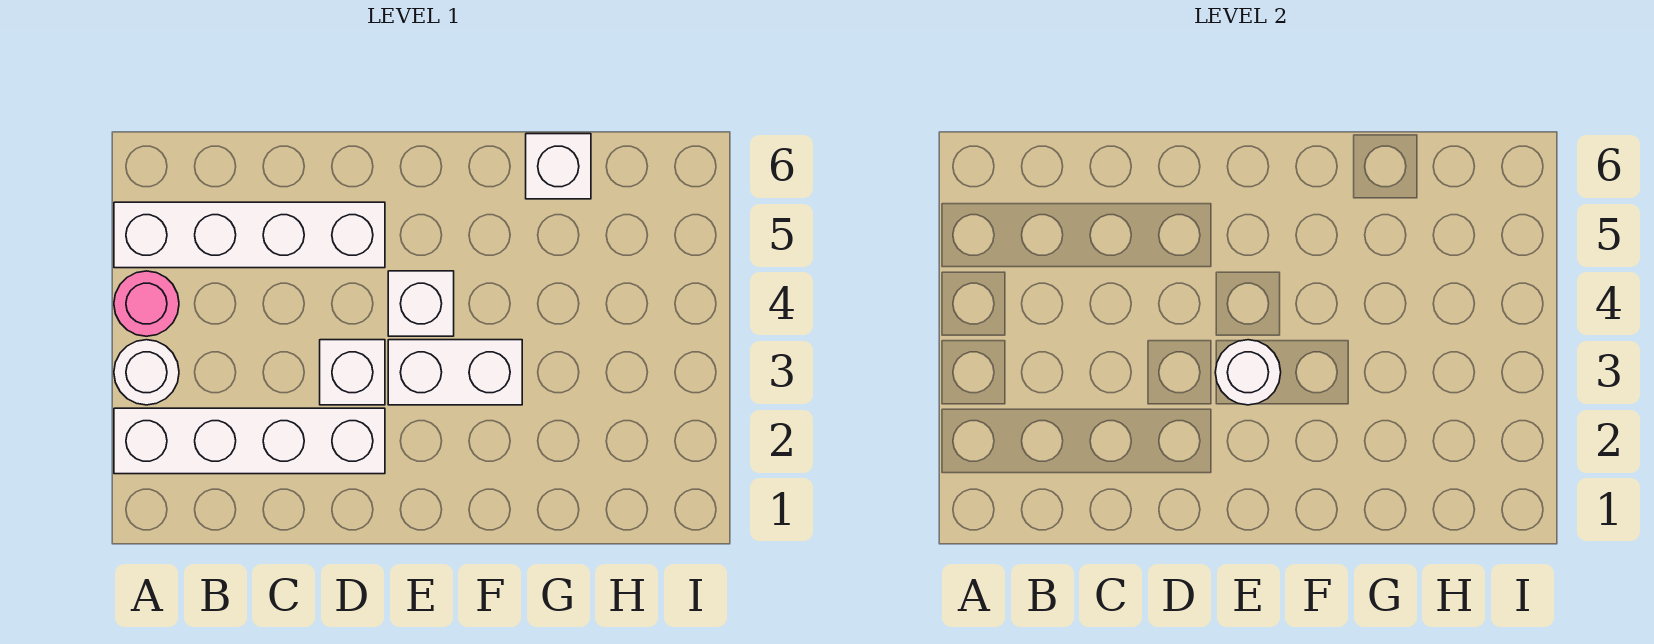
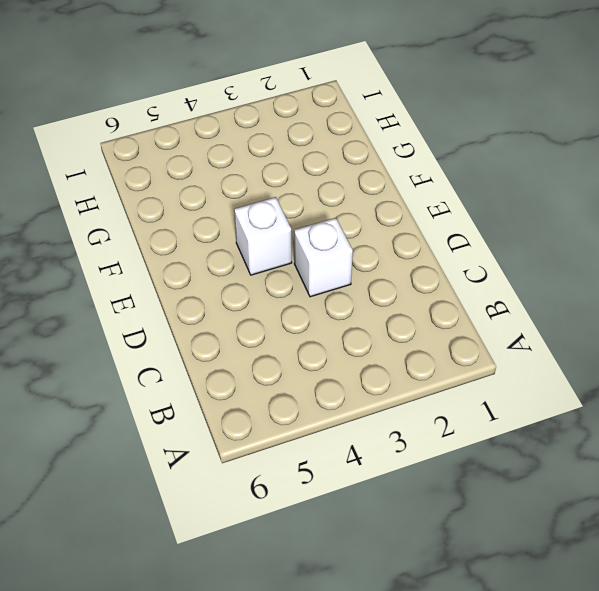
none -> white 1x4 brick [114,408,385,474]
none -> white 1x1 round brick [114,340,179,405]

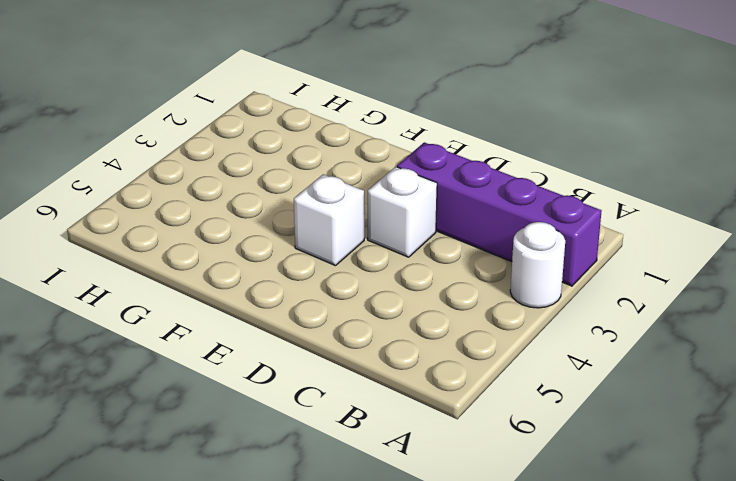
purple 1x4 brick [397,142,601,286] -> white 1x4 brick [114,408,385,474]
none -> pink 1x1 round brick [114,271,179,336]
none -> white 1x4 brick [114,202,385,268]

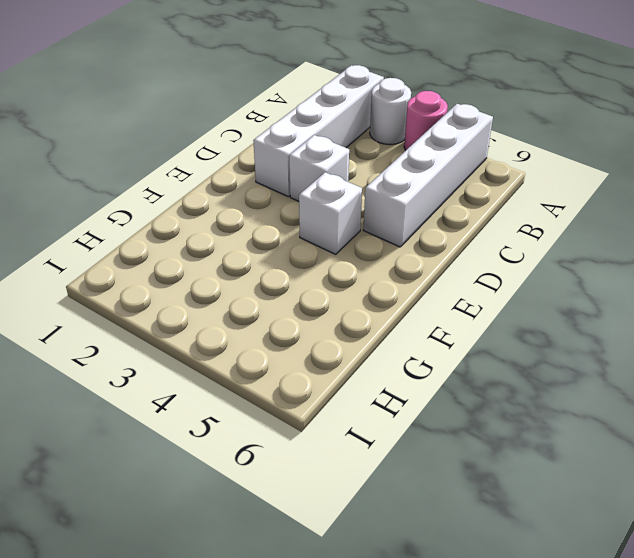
none -> white 1x2 brick [388,340,522,405]
none -> white 1x1 brick [526,134,591,199]

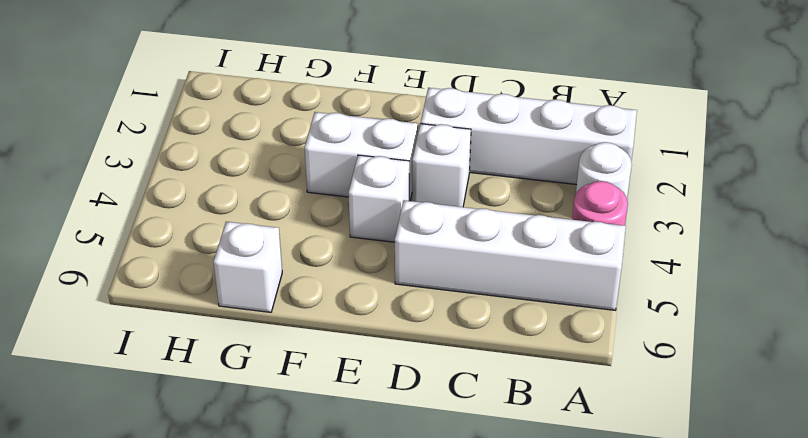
none -> white 1x1 round brick [1215,340,1281,405]

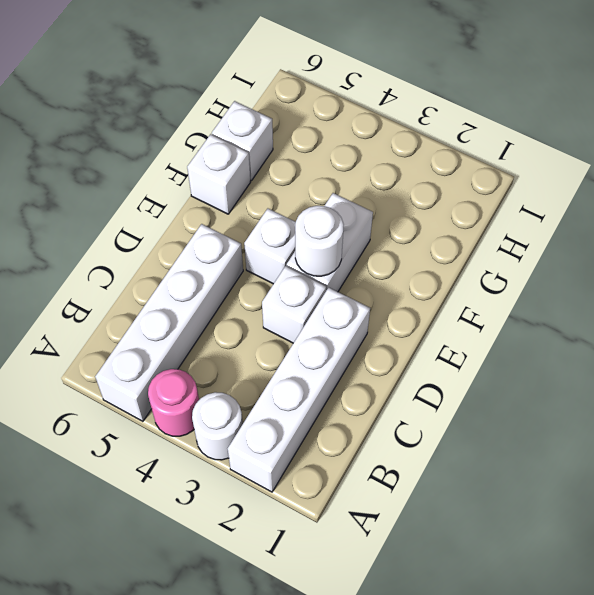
white 1x1 brick [187,134,250,214] -> none

